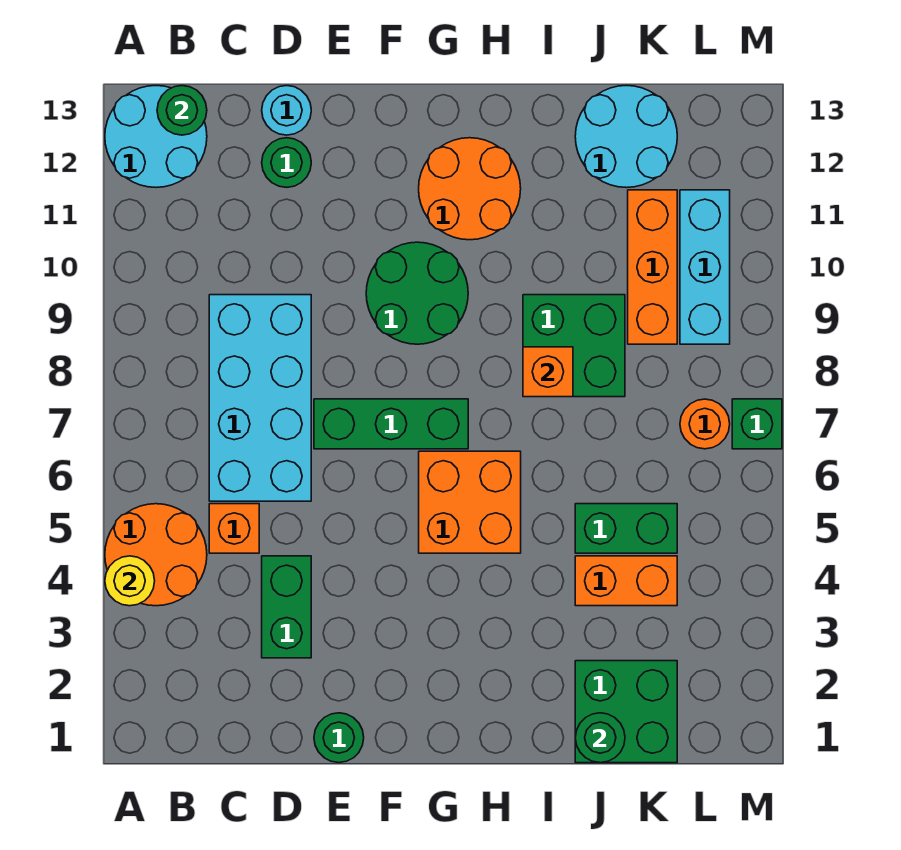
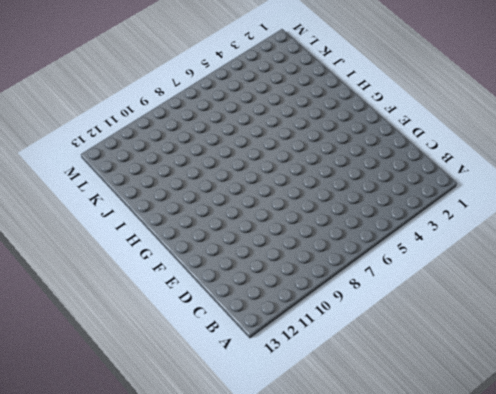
none -> orange 2x2 round brick [105,504,207,606]
none -> cyan 2x2 round brick [105,86,207,187]
none -> orange 1x1 brick [209,504,259,553]

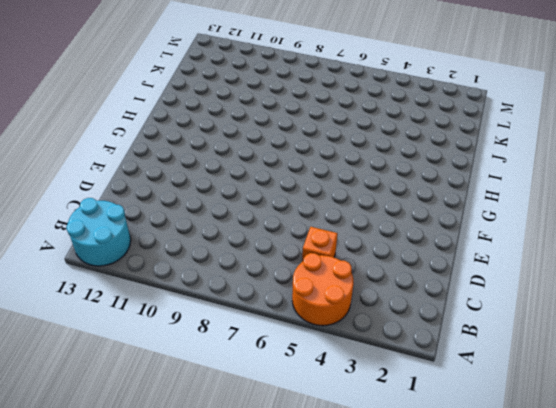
none -> cyan 2x4 brick [209,295,311,501]
none -> green 1x2 brick [262,556,311,658]
none -> green 1x1 round brick [262,138,311,187]

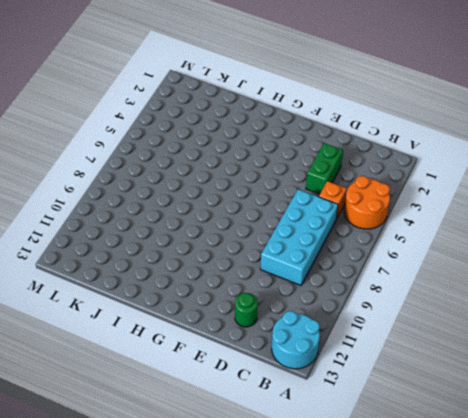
none -> cyan 1x1 round brick [262,86,311,135]
none -> green 1x1 round brick [314,713,364,763]
none -> green 1x3 brick [314,399,468,449]

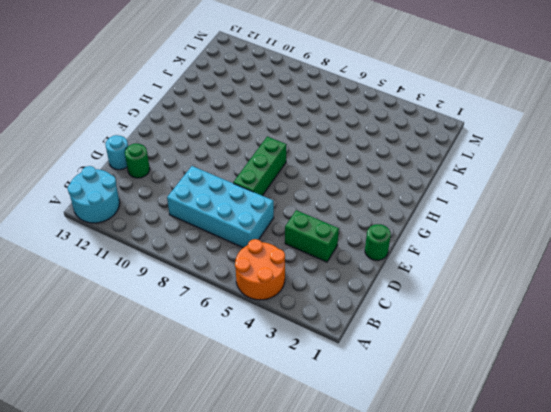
none -> orange 1x1 brick [209,504,259,553]
none -> green 2x2 round brick [366,242,468,344]
none -> orange 2x2 brick [419,451,521,553]

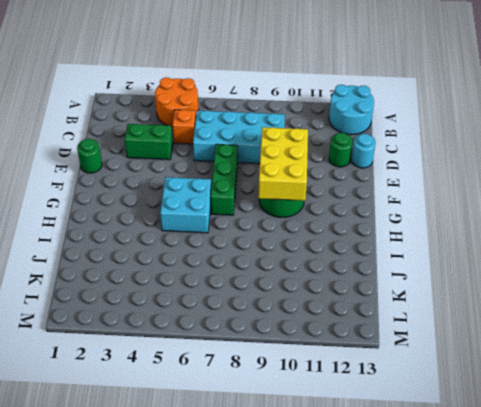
yellow 2x3 brick [258,127,308,201] -> none
cyan 2x2 brick [160,177,211,233] -> orange 2x2 brick [419,451,521,553]
none -> orange 2x2 round brick [419,138,521,240]
none -> green 2x2 brick [523,295,625,397]
none -> green 2x2 brick [575,661,677,763]

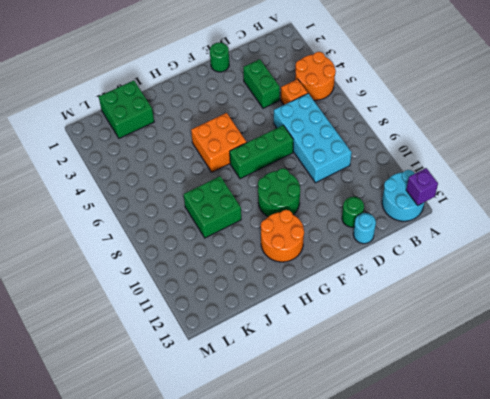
purple 1x1 brick [406,168,438,205] -> none
none -> orange 1x2 brick [575,556,677,606]
none -> green 1x2 brick [575,504,677,553]
none -> cyan 2x2 round brick [575,85,677,188]

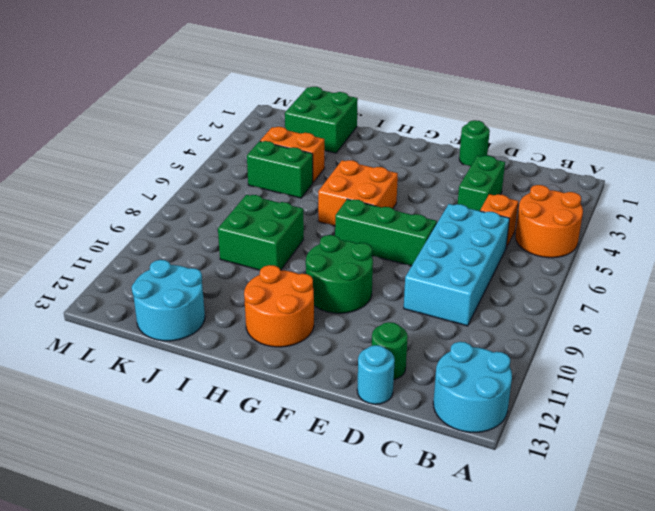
none -> orange 1x3 brick [628,190,677,344]
none -> orange 1x1 round brick [680,399,730,449]
none -> cyan 1x3 brick [680,190,730,344]

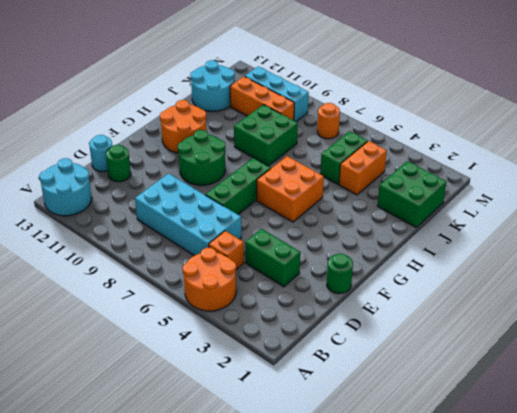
none -> green 1x1 brick [732,399,782,449]
none -> yellow 1x1 round brick [105,556,155,606]
none -> green 1x1 round brick [157,86,207,135]

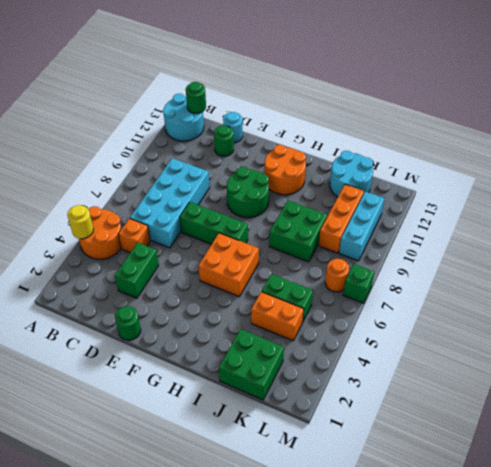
none -> orange 1x1 brick [523,347,573,397]
none -> green 1x1 round brick [575,713,625,763]

